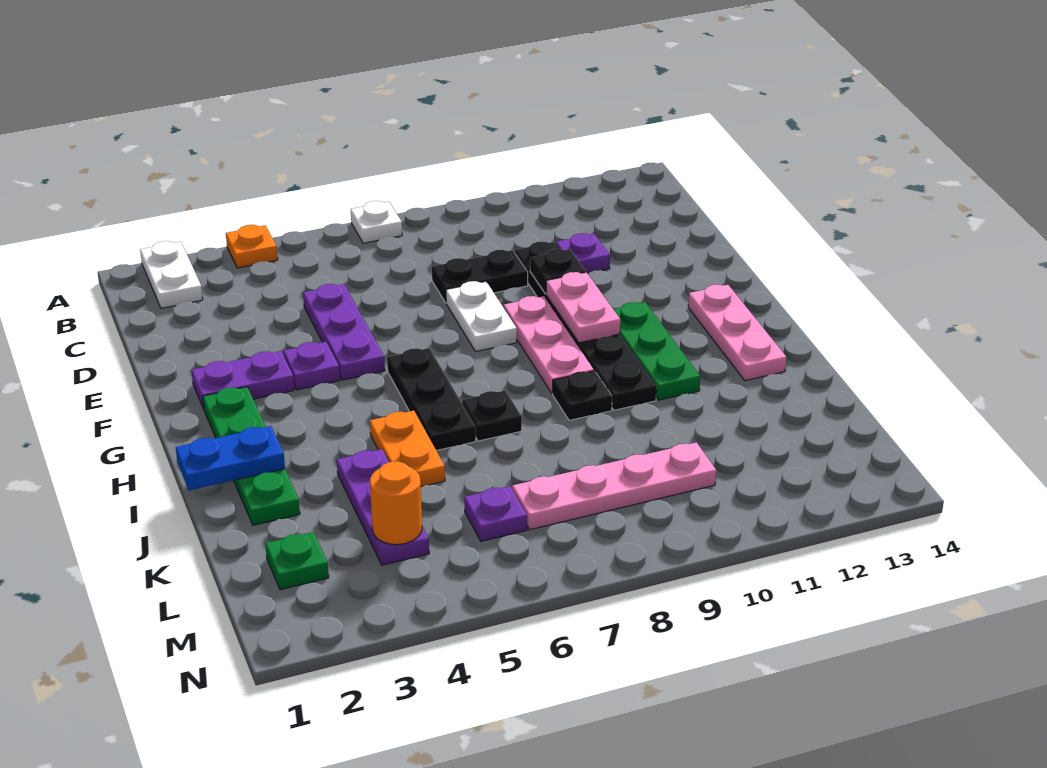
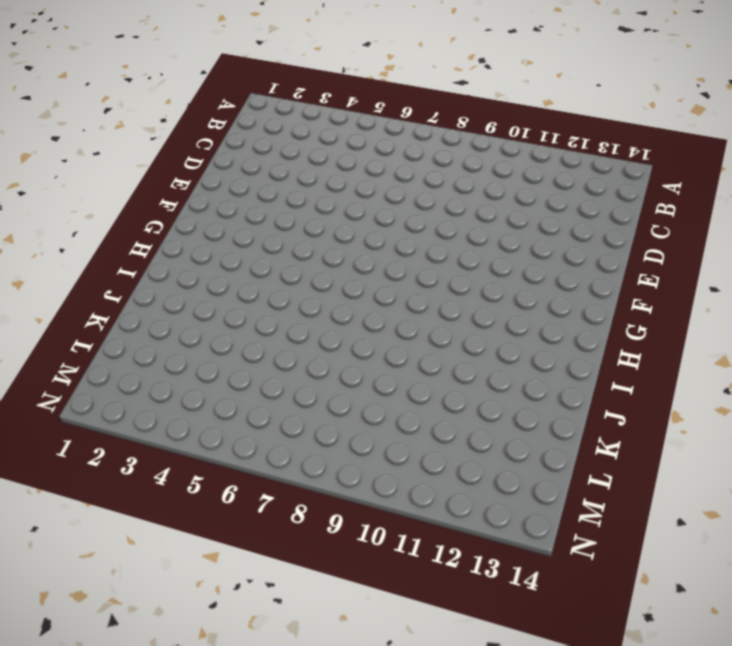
none -> white 1x2 plate [140,241,203,308]
none -> orange 1x1 plate [226,225,278,268]
none -> white 1x1 plate [351,201,402,243]

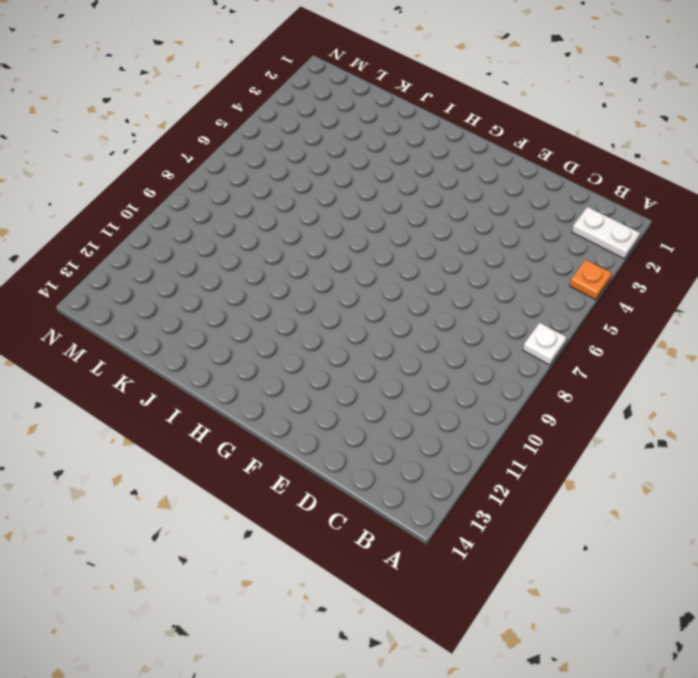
none -> purple 1x3 plate [303,284,385,380]
none -> black 1x2 plate [432,250,528,303]
none -> black 1x6 plate [515,241,656,410]

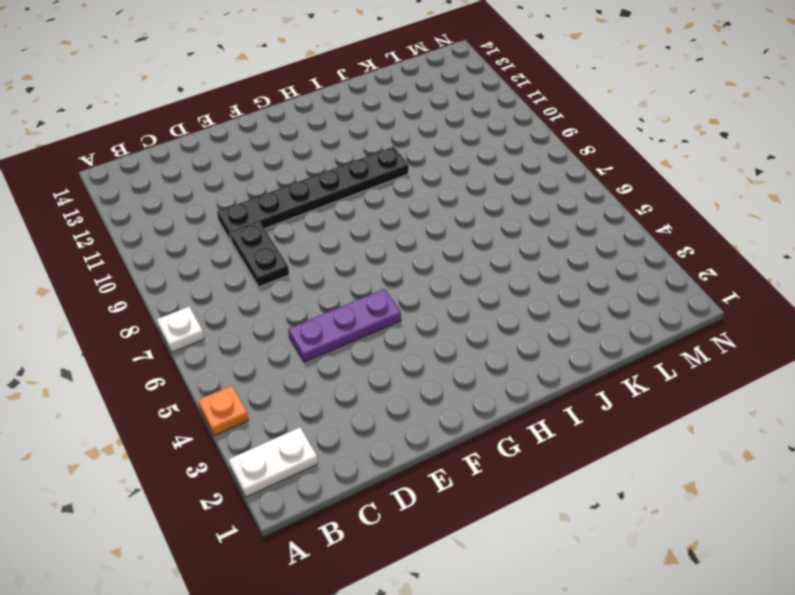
none -> purple 1x1 plate [556,233,610,274]
none -> white 1x2 plate [446,281,517,352]
none -> purple 1x2 plate [192,351,294,409]

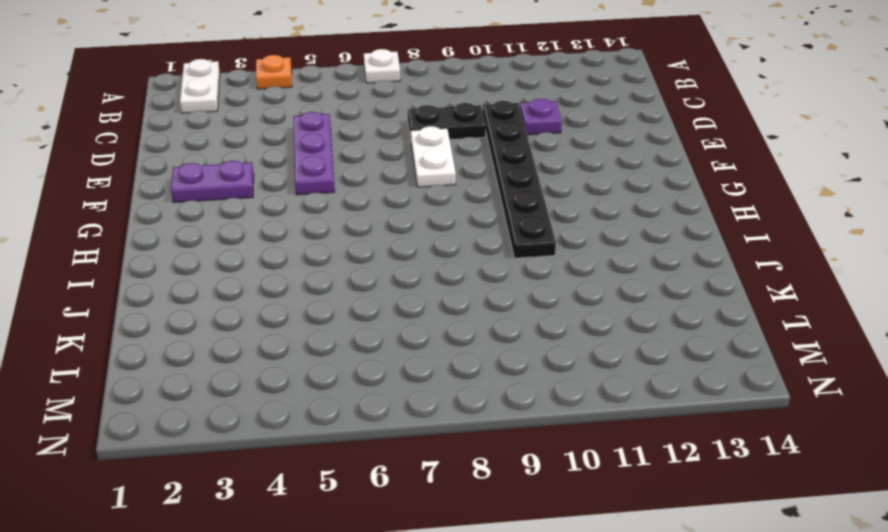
none -> purple 1x1 plate [283,342,340,390]
none -> pink 1x3 plate [504,296,594,393]
none -> green 1x4 plate [203,387,300,525]

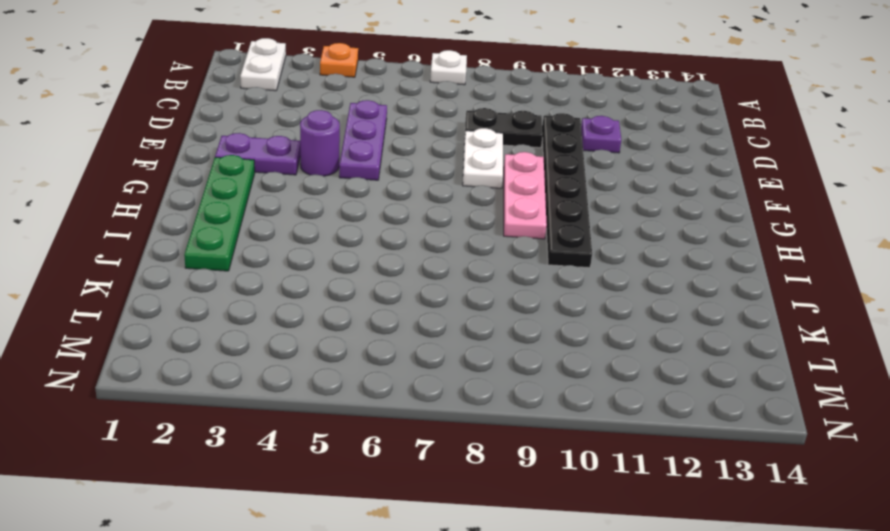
purple 1x1 round brick [300,110,340,176] -> purple 1x1 plate [283,342,340,390]
none -> black 1x3 plate [387,348,476,451]
none -> green 1x3 plate [613,302,700,400]
none -> pink 1x3 plate [688,285,786,381]

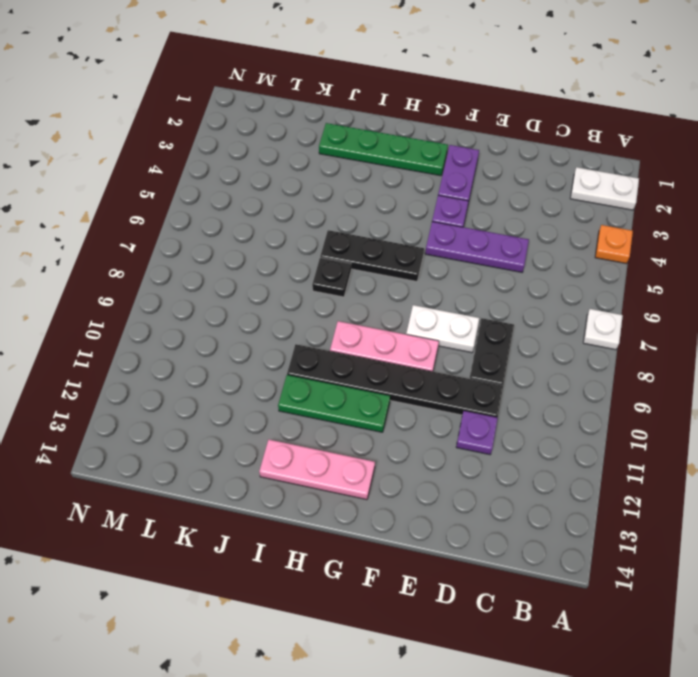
none -> orange 1x2 plate [370,411,445,487]
none -> black 1x1 plate [553,371,612,420]
none -> purple 1x3 plate [337,449,429,565]

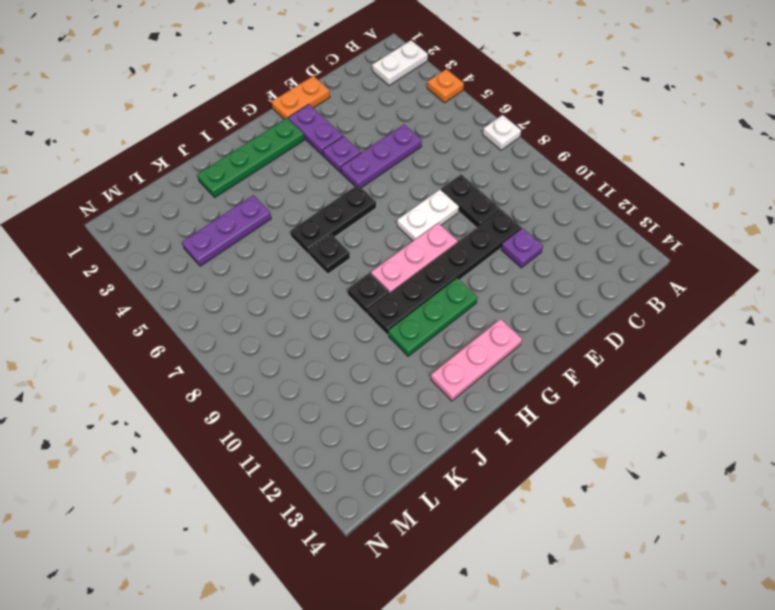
orange 1x2 plate [272,76,330,119] -> orange 1x2 plate moved to [370,411,445,487]
none -> green 1x1 plate [265,532,329,590]
none -> purple 1x1 plate [464,486,527,541]
none -> pink 1x4 plate [512,442,716,530]

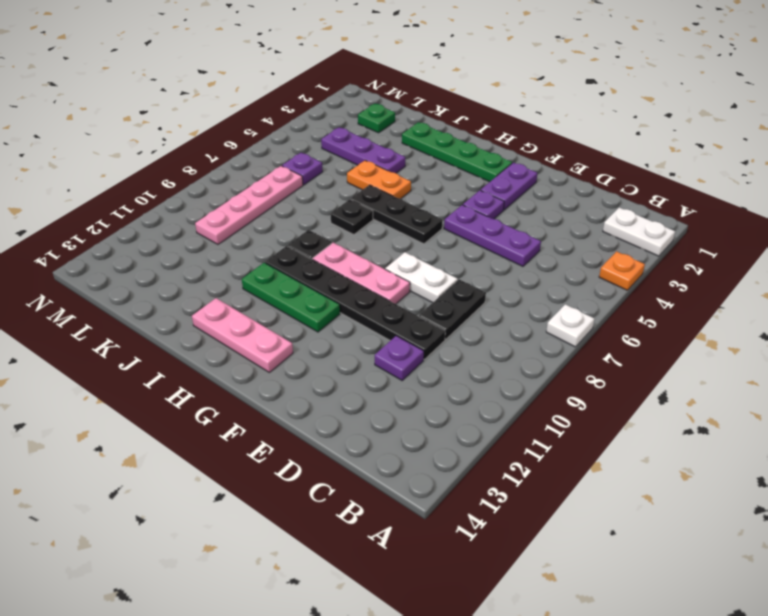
none -> black 1x1 plate [530,249,586,294]
none -> pink 1x2 plate [546,272,620,343]
none -> blue 1x2 plate [176,426,285,490]

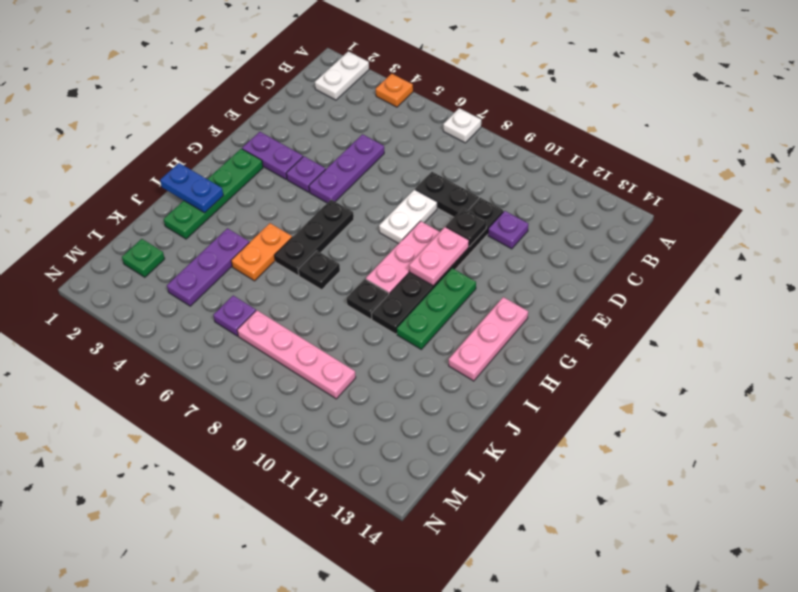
none -> orange 1x1 round brick [370,461,422,545]

